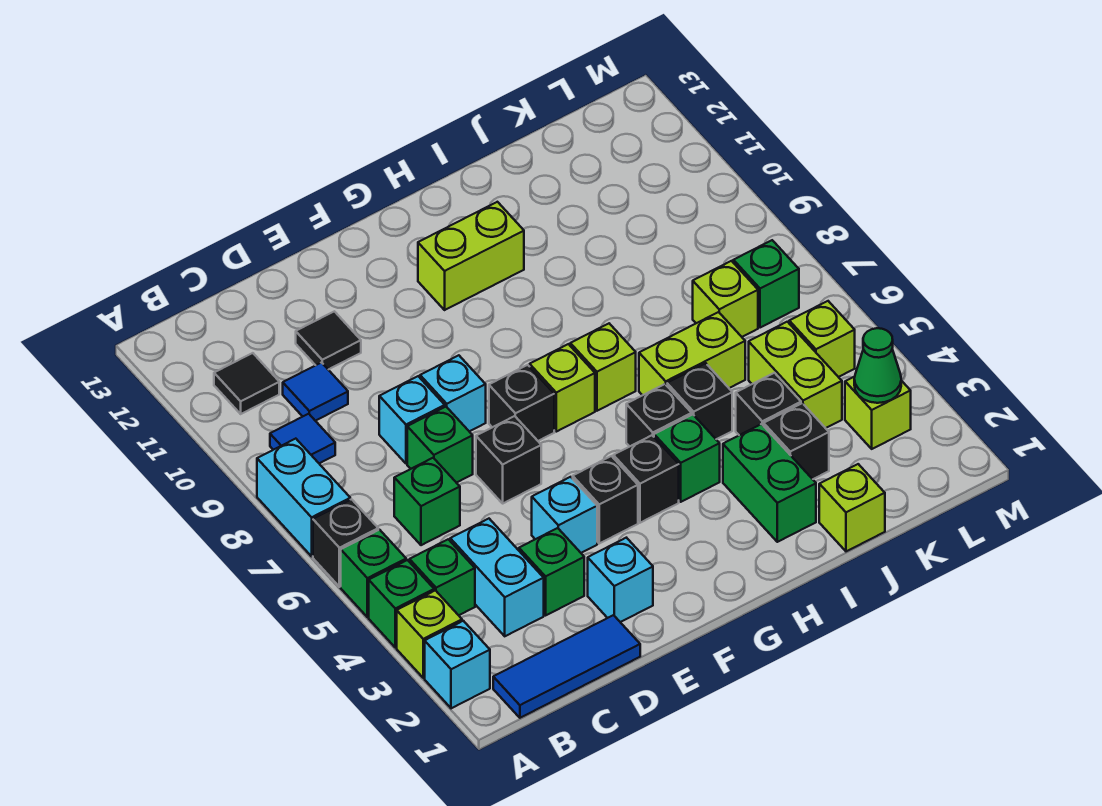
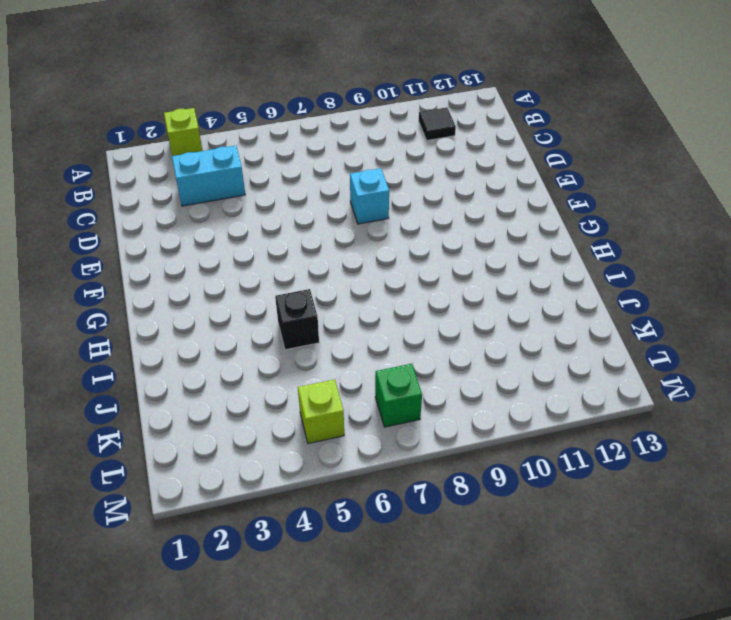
none -> cyan 1x1 brick [425,621,490,708]
none -> green 1x1 brick [369,560,434,648]
none -> green 1x1 brick [341,530,406,617]
none -> black 1x1 brick [313,499,378,587]

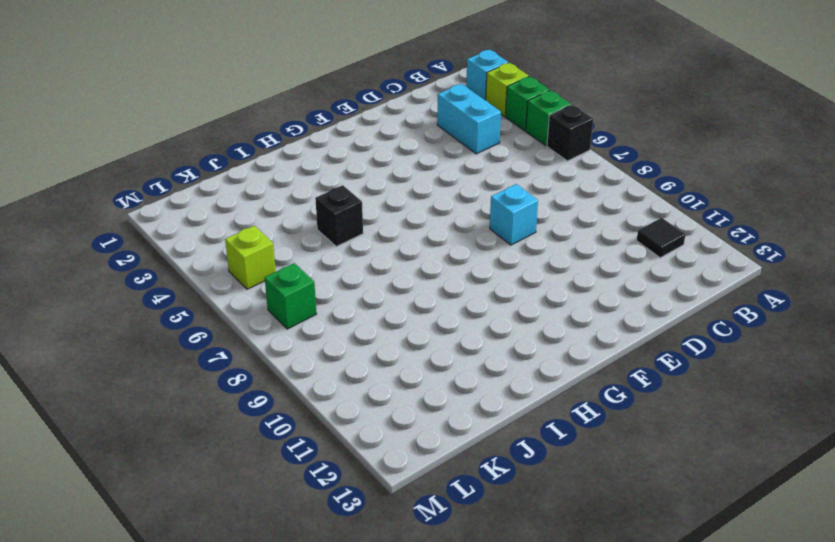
none -> cyan 1x2 brick [257,439,350,556]
none -> blue 1x3 tile [493,615,640,718]
none -> green 1x1 brick [410,539,475,615]
none -> blue 1x1 tile [270,414,335,463]

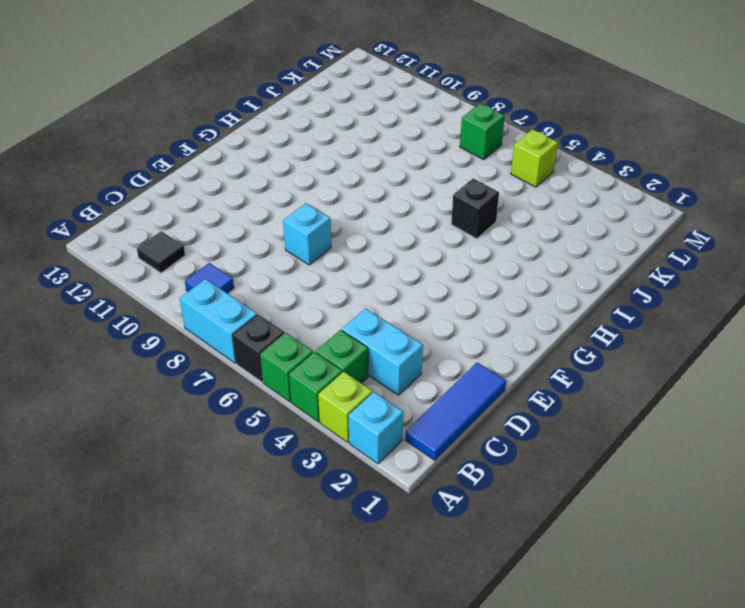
none -> green 1x1 brick [394,458,460,545]
none -> blue 1x1 tile [283,363,348,421]
none -> green 1x1 brick [519,528,584,615]
none -> green 1x1 brick [407,407,473,483]

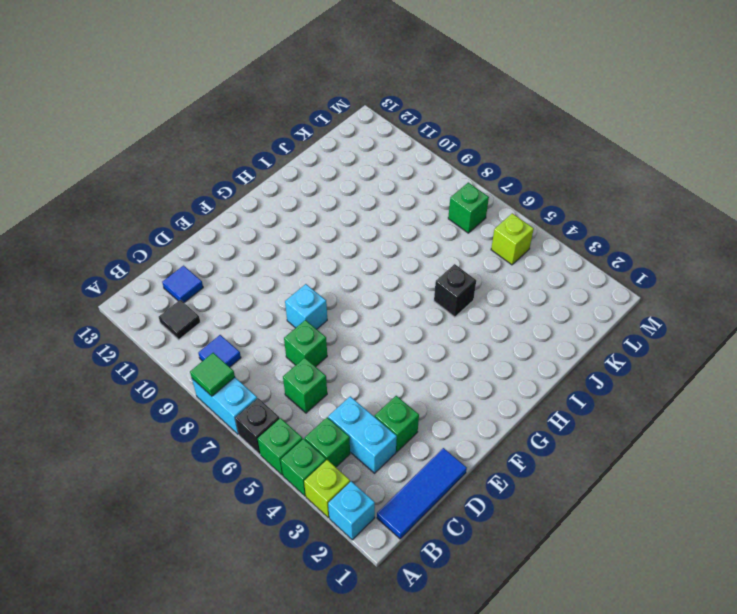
green 1x1 tile [190,353,235,396] -> none
blue 1x1 tile [162,266,203,303] -> blue 1x1 tile moved to [283,363,348,421]
none -> cyan 1x1 brick [379,376,445,464]
none -> black 1x1 tile [296,311,361,370]
none -> cyan 1x1 brick [588,538,653,622]
none -> cyan 1x1 brick [532,477,597,553]

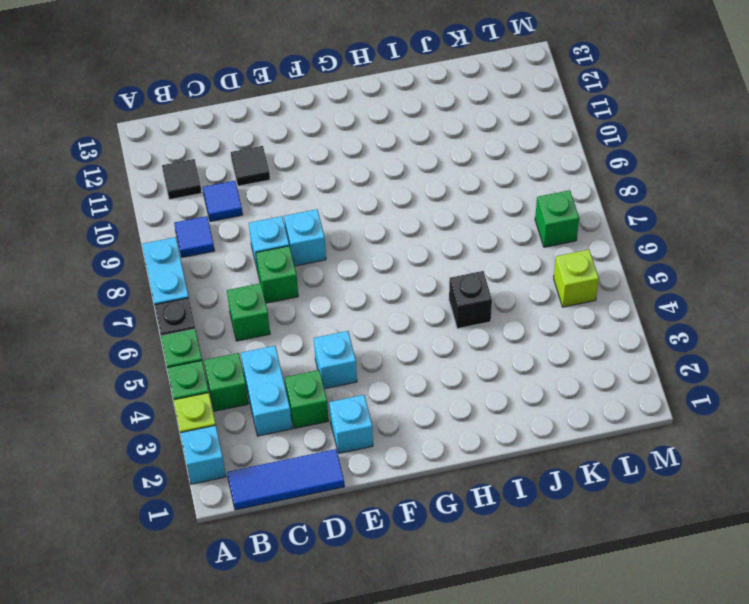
none -> black 1x1 brick [476,416,541,503]
none -> black 1x1 brick [573,456,638,543]
none -> black 1x1 brick [489,365,554,441]
none -> black 1x1 brick [613,435,679,523]

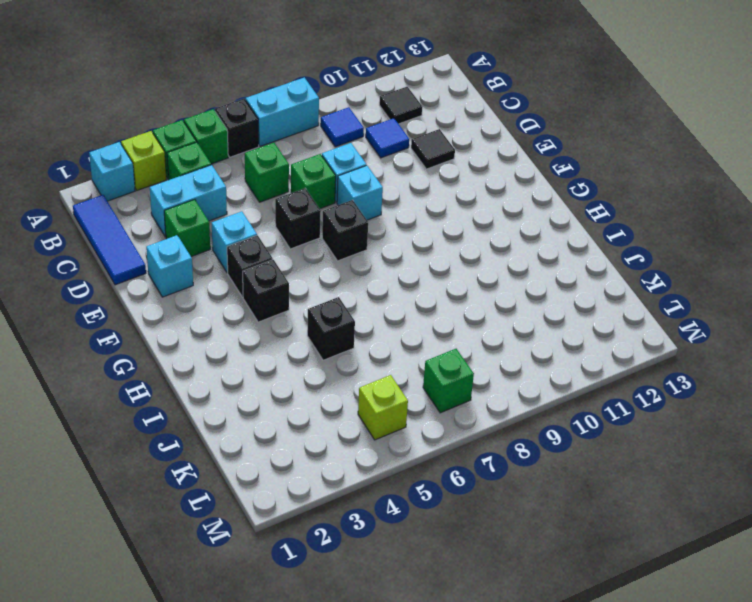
none -> lime 1x1 brick [530,344,595,432]
none -> lime 1x2 brick [418,202,524,310]
none -> green 1x1 brick [654,415,720,502]
none -> black 1x1 brick [626,384,692,446]

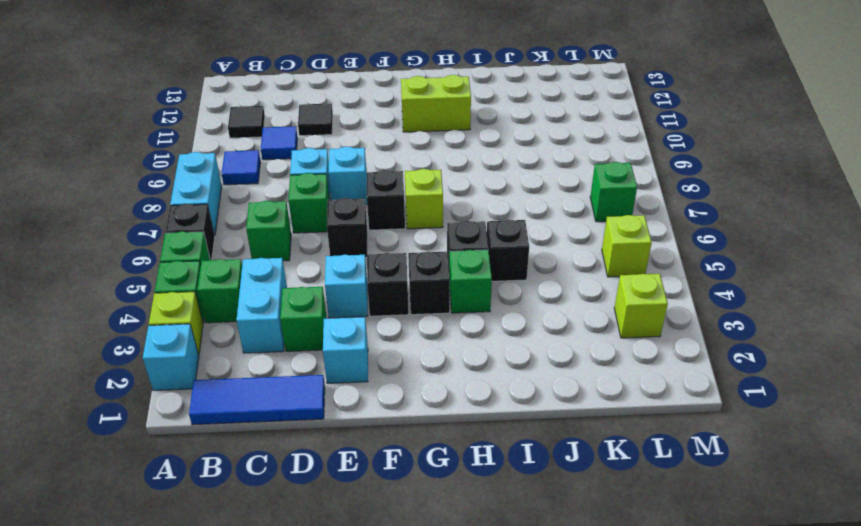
none -> lime 1x1 brick [570,324,636,411]
none -> green 1x2 brick [723,424,816,542]
none -> lime 1x2 brick [639,312,745,395]
none -> lime 1x1 brick [819,464,885,551]

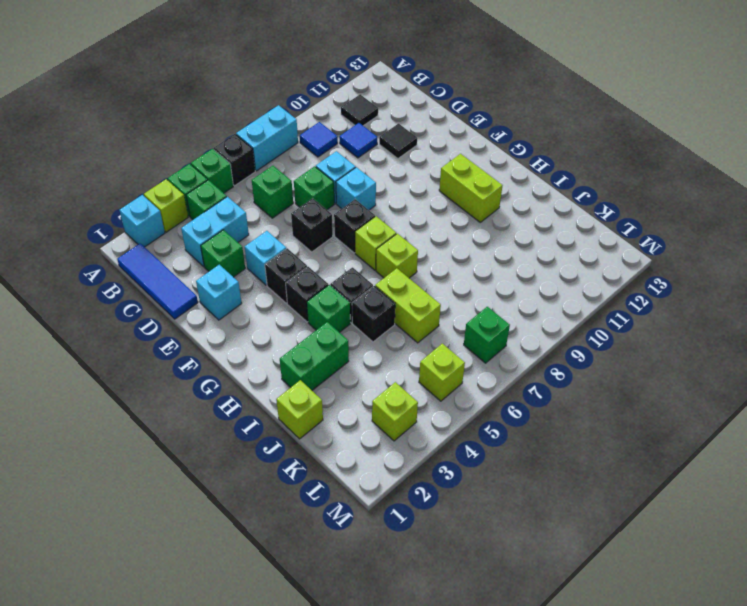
none -> black 1x1 brick [764,403,829,479]
none -> black 1x1 brick [736,373,801,435]
none -> lime 1x2 brick [749,322,842,428]
none -> lime 1x1 brick [693,261,758,337]

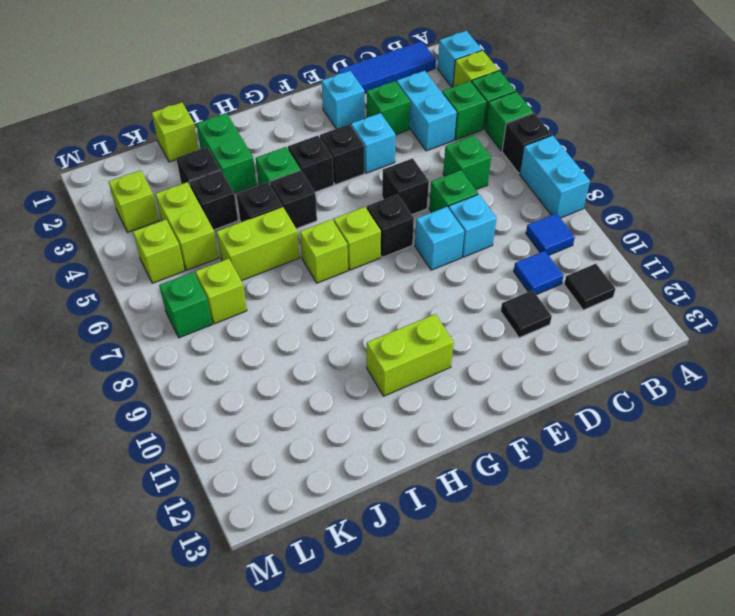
none -> green 1x1 cone [854,328,901,403]

